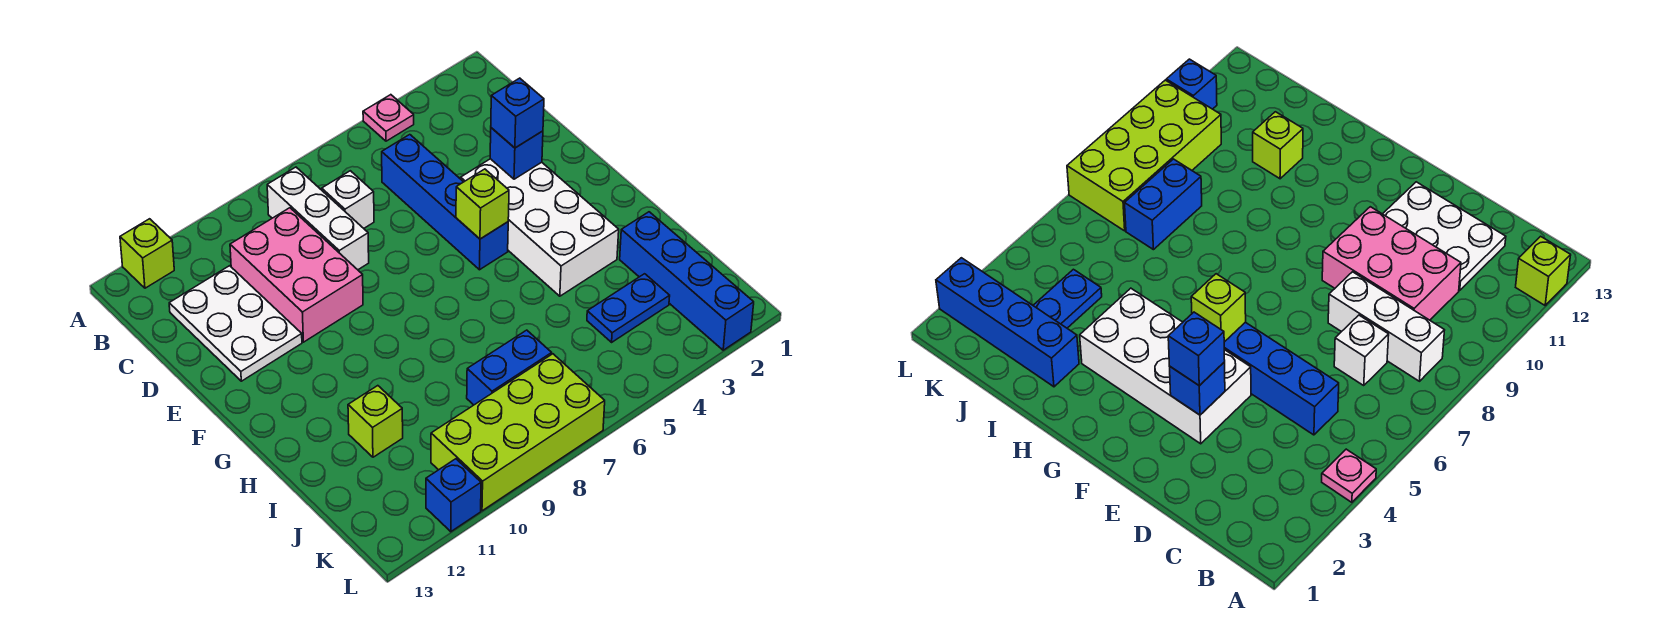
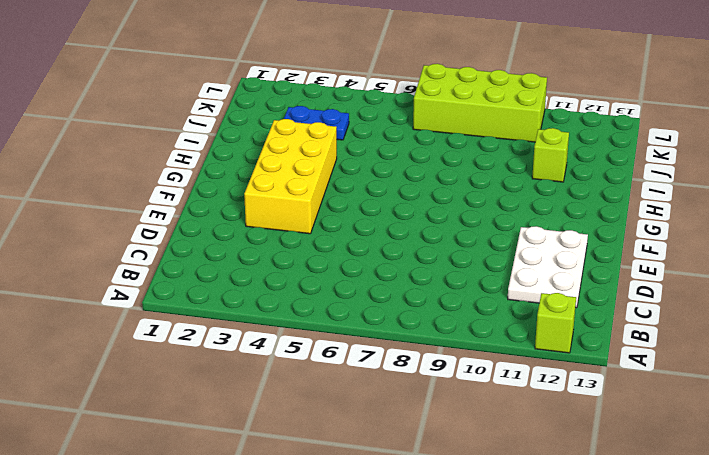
yellow 2x4 brick [244,119,337,234] -> white 2x4 brick [461,159,619,296]
none -> pink 1x1 plate [363,95,414,141]
none -> white 1x3 brick [267,167,369,270]
none -> blue 1x4 brick [382,135,508,270]

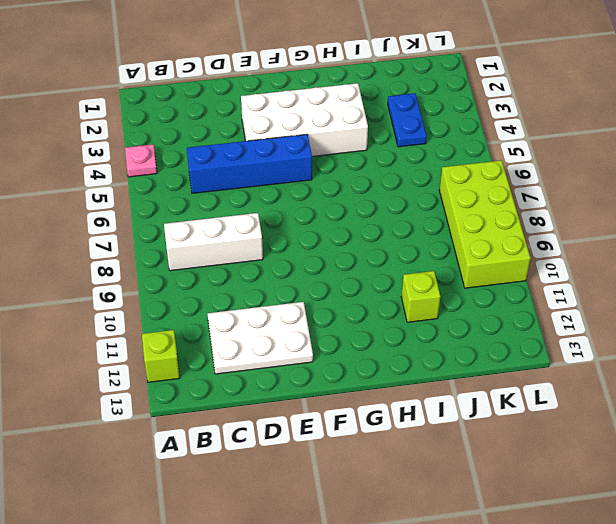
none -> white 1x1 brick [322,171,374,228]
none -> pink 2x3 brick [230,208,363,342]
none -> blue 1x4 brick [620,212,754,350]

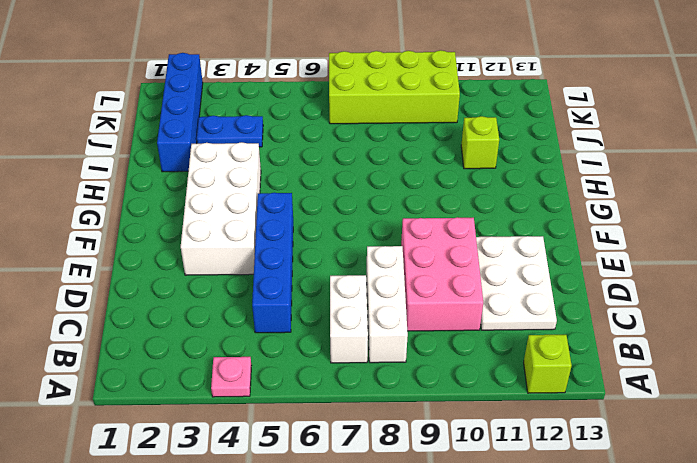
white 1x2 brick [330,275,368,363] -> white 1x1 brick [322,171,374,228]
none -> blue 1x2 brick [467,330,552,405]
none -> blue 1x1 brick [426,459,481,532]
none -> blue 1x1 brick [490,128,543,179]

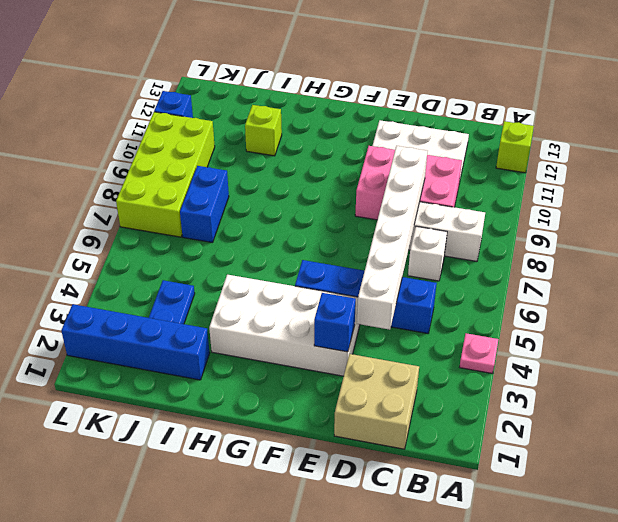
tan 2x2 brick [334,354,419,449] -> none
white 1x6 brick [357,146,427,330] -> none
none -> lime 1x1 brick [456,169,509,239]
none -> blue 1x1 brick [491,78,544,148]

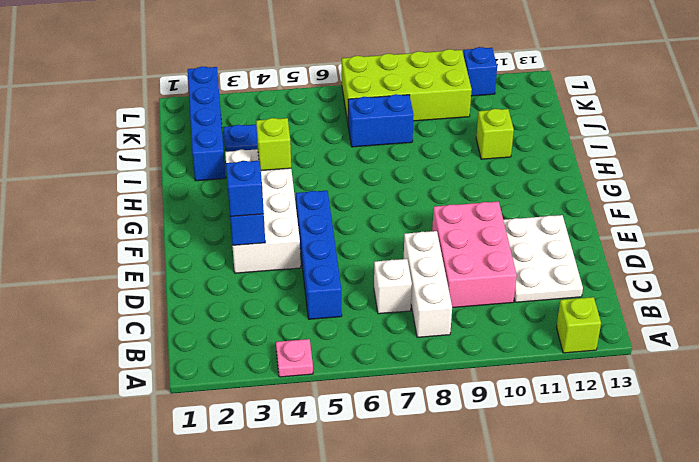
lime 1x1 brick [256,118,291,171] -> lime 1x1 brick moved to [456,169,509,239]

